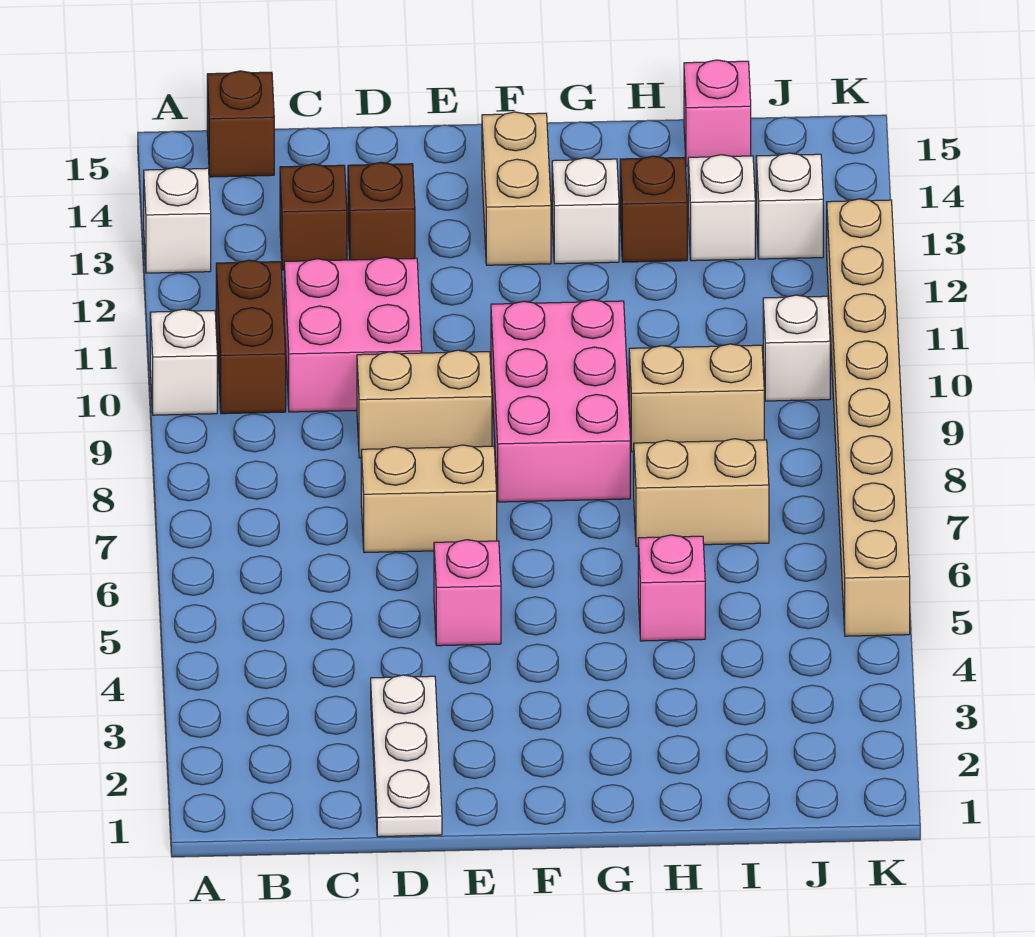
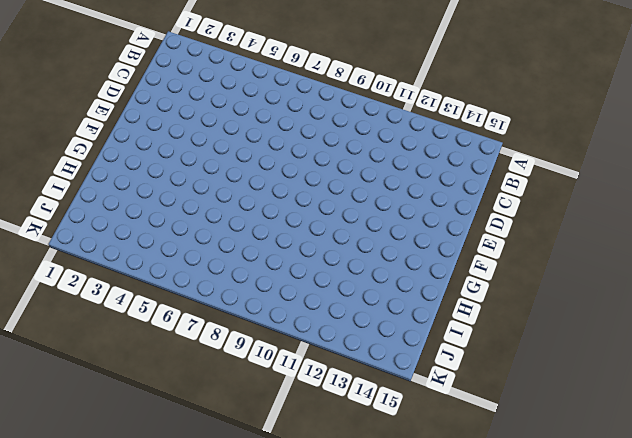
none -> white 1x1 brick [150,309,217,415]
none -> white 1x1 brick [144,167,211,273]
none -> brown 1x2 brick [216,260,286,414]

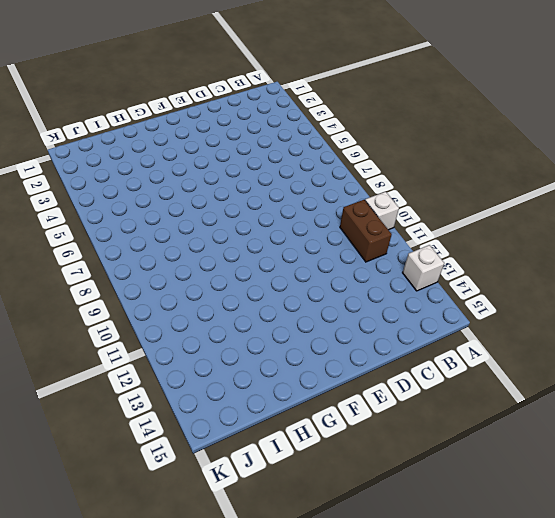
none -> brown 1x1 brick [207,71,274,177]
none -> pink 2x2 brick [284,257,422,412]
none -> brown 1x1 brick [280,164,347,270]

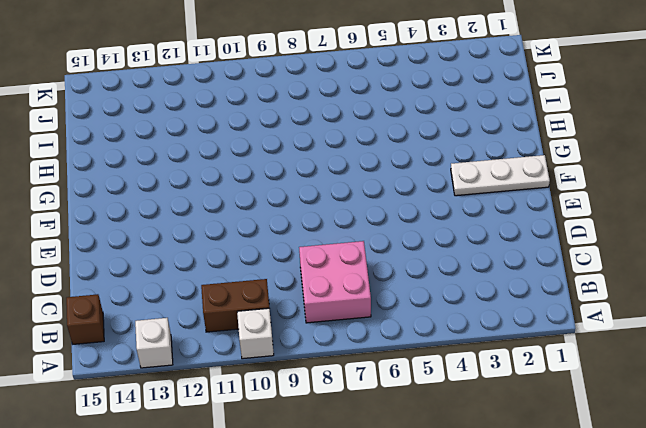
pink 2x2 brick [299,241,371,323] -> pink 2x2 brick moved to [284,257,422,412]
white 1x3 plate [451,155,550,196] -> white 1x3 plate moved to [371,675,442,837]
none -> brown 1x1 brick [280,164,347,270]
none -> tan 1x2 brick [361,445,497,553]
none -> tan 1x2 brick [357,350,492,458]

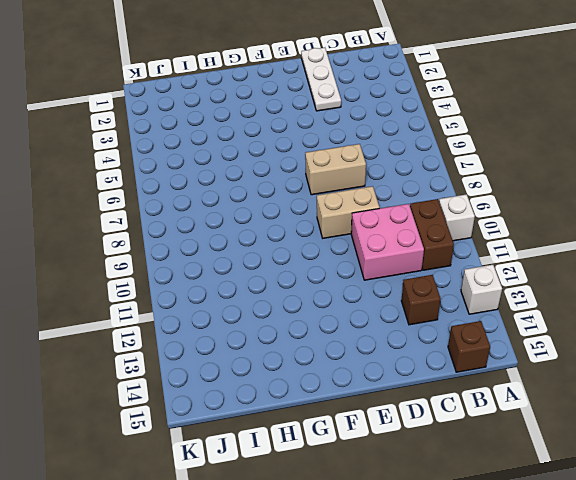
none -> brown 1x1 brick [348,163,415,260]
none -> pink 1x1 brick [434,540,501,646]
none -> pink 2x3 brick [491,300,630,502]

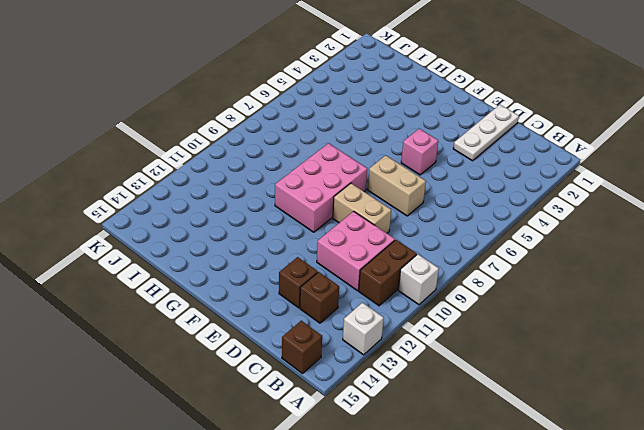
none -> tan 1x2 brick [482,112,551,265]
none -> white 1x1 brick [552,158,619,264]
none -> pink 1x1 brick [638,535,705,641]

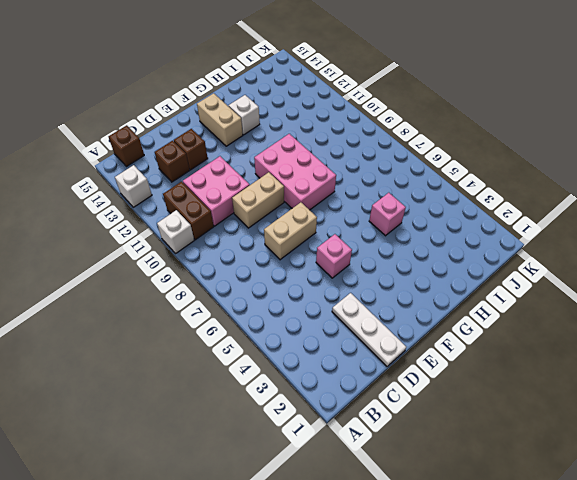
none -> tan 1x2 brick [634,439,769,546]
none -> tan 1x2 brick [629,344,764,452]
none -> brown 1x1 brick [620,156,687,262]

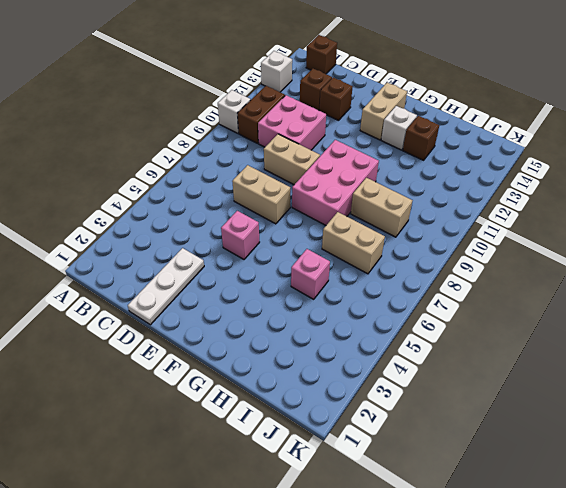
none -> white 1x1 brick [688,155,755,261]
none -> pink 1x1 brick [684,60,751,166]
none -> white 1x1 brick [763,295,830,401]

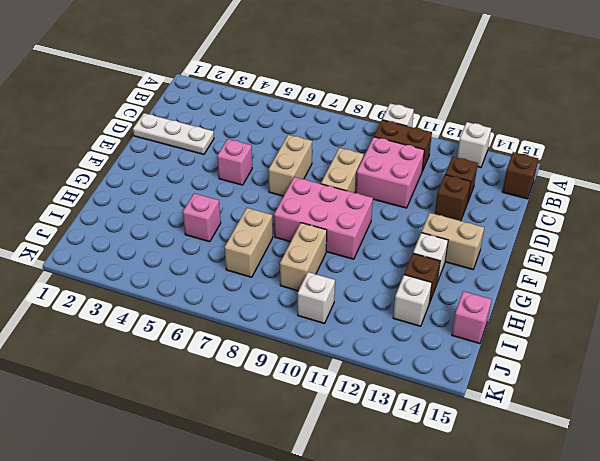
none -> white 1x1 brick [756,153,823,259]
none -> tan 1x8 brick [827,199,910,636]

